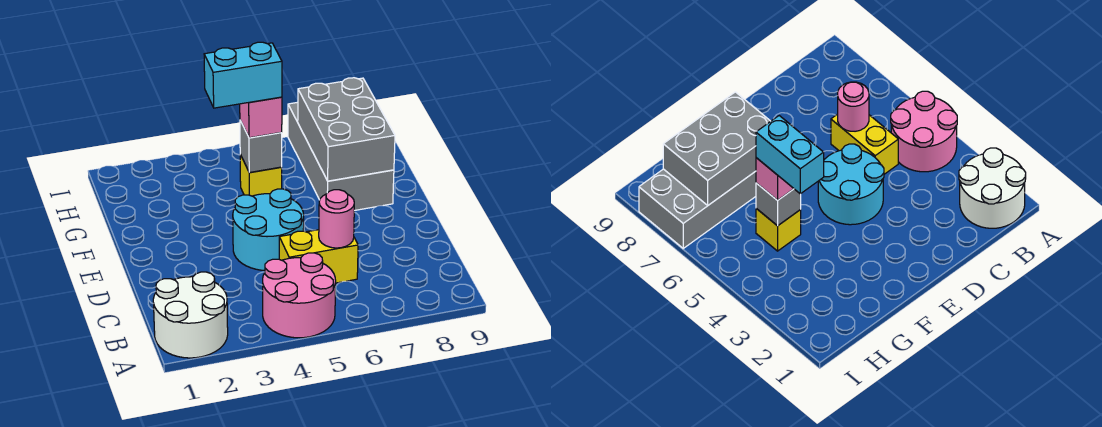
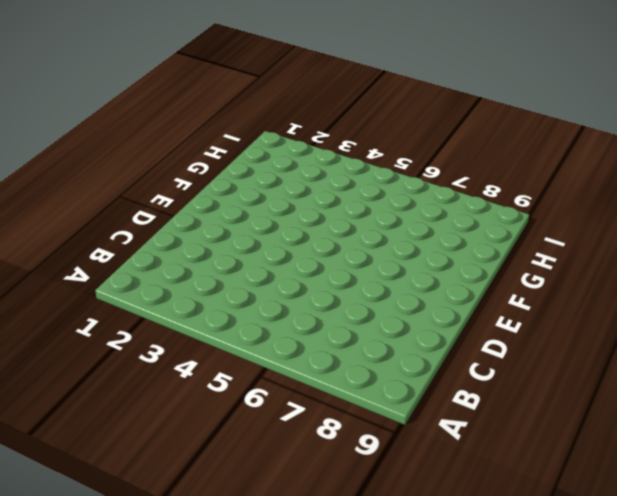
none -> white 2x2 round brick [153,272,228,358]
none -> pink 2x2 round brick [263,253,336,338]

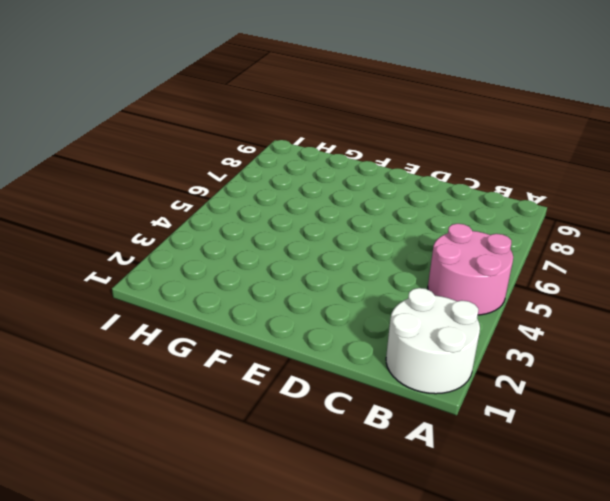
none -> yellow 1x2 brick [279,230,358,283]
none -> cyan 2x2 round brick [233,189,304,271]

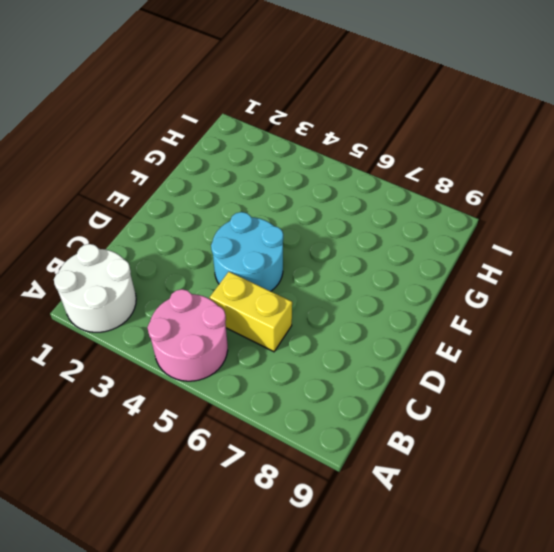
none -> grey 2x4 brick [288,102,394,211]
none -> yellow 1x1 brick [240,155,282,196]

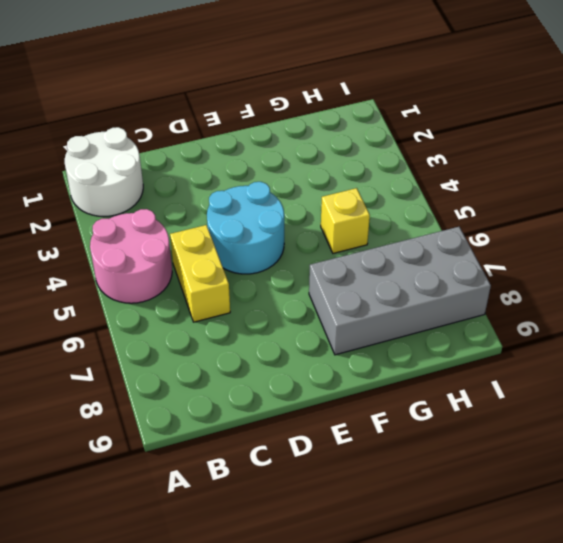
none -> pink 1x1 round brick [319,190,354,248]
none -> grey 2x3 brick [298,78,395,181]

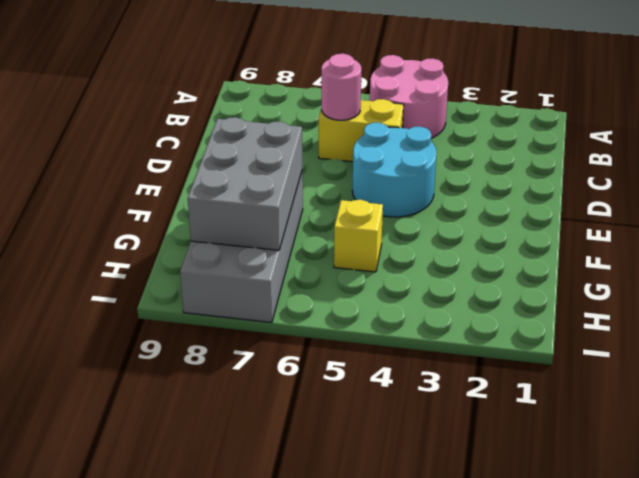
none -> white 2x2 round brick [153,272,228,358]
none -> grey 1x1 brick [240,121,282,173]

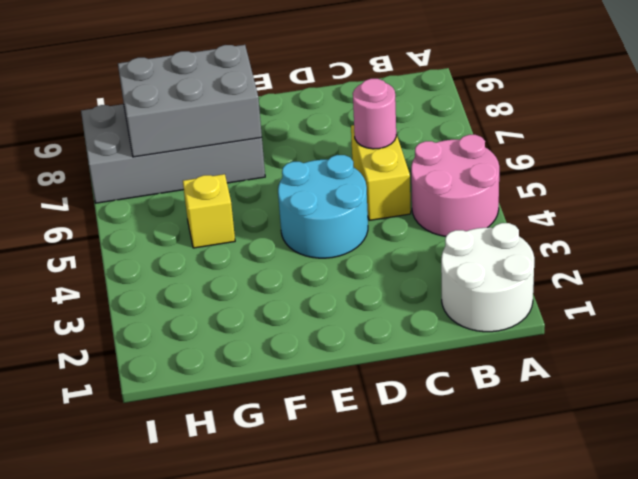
none -> grey 1x1 brick [240,121,282,173]
none -> pink 1x1 brick [240,97,282,138]

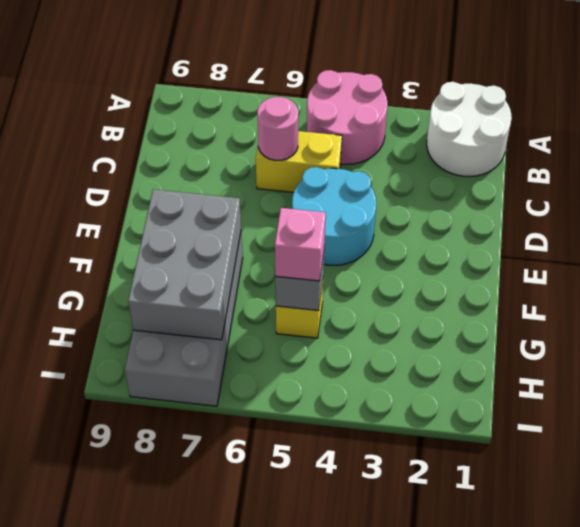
none -> cyan 1x2 brick [204,42,282,108]

